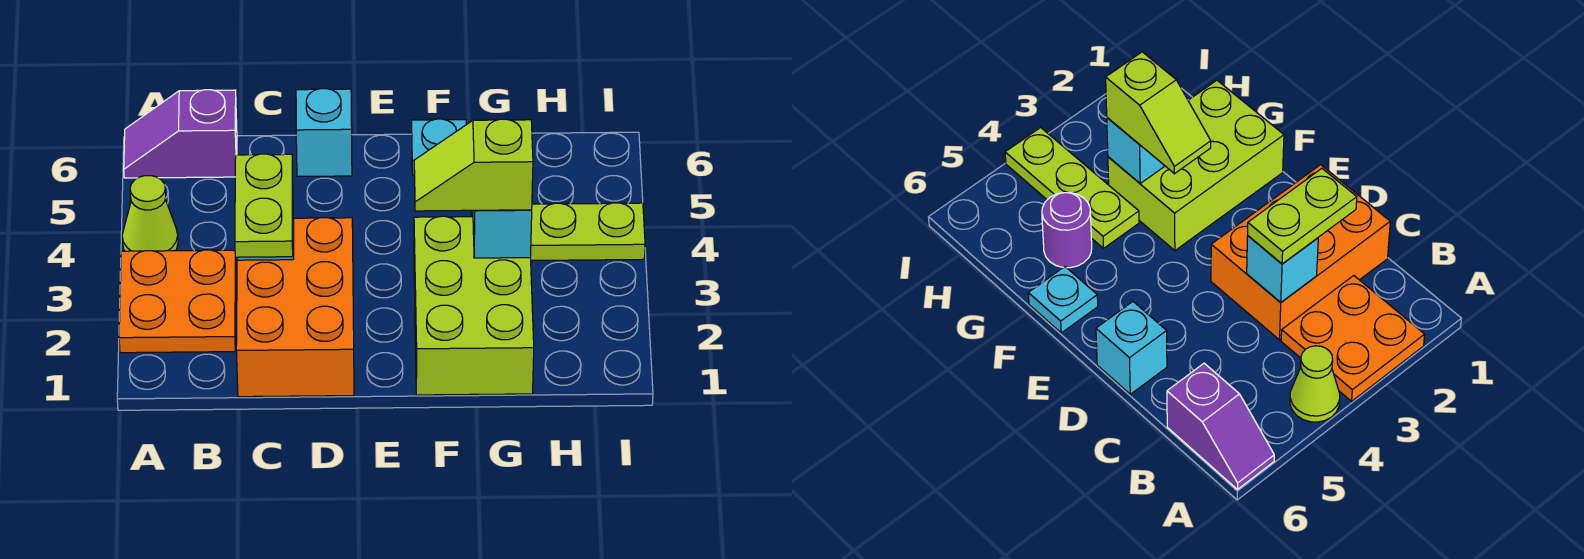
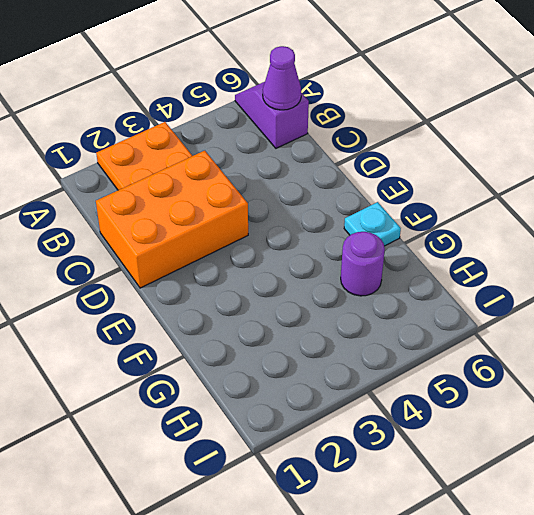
purple 1x1 cone [263,46,301,110] -> none
none -> lime 1x1 cone [122,176,178,251]
none -> cyan 1x1 brick [296,89,352,177]
none -> lime 2x3 brick [414,216,534,395]

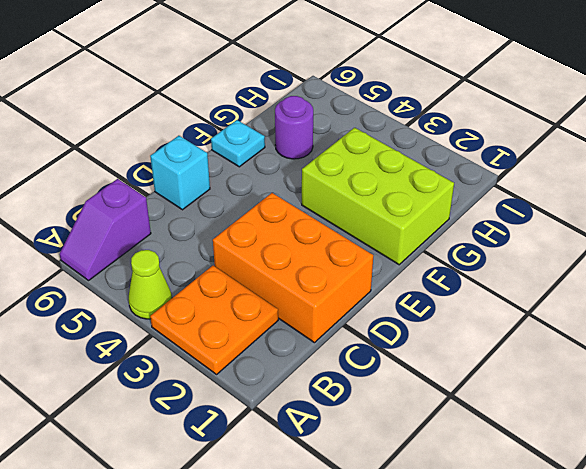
none -> lime 1x3 plate [471,203,645,261]
none -> cyan 1x1 brick [1247,236,1318,302]
none -> cyan 1x1 brick [473,210,532,258]

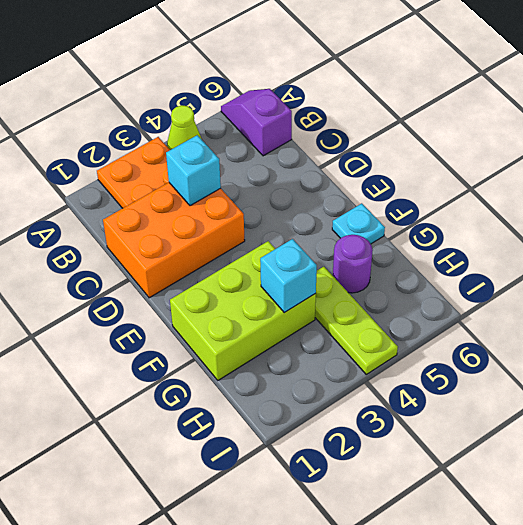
none -> cyan 1x1 brick [296,89,352,177]
none -> lime 1x2 plate [235,154,293,257]
none -> lime 1x2 slope [414,119,533,211]

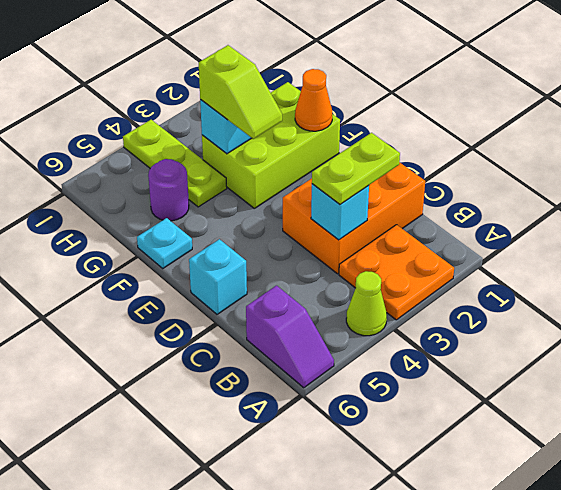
orange 1x1 cone [295,69,332,131] -> none

